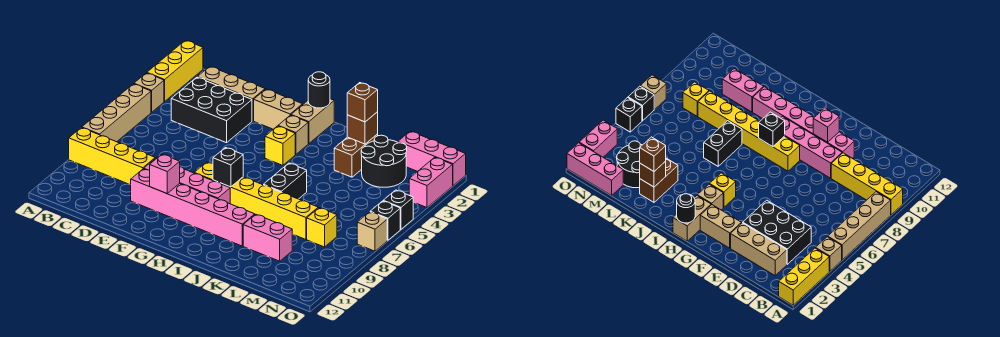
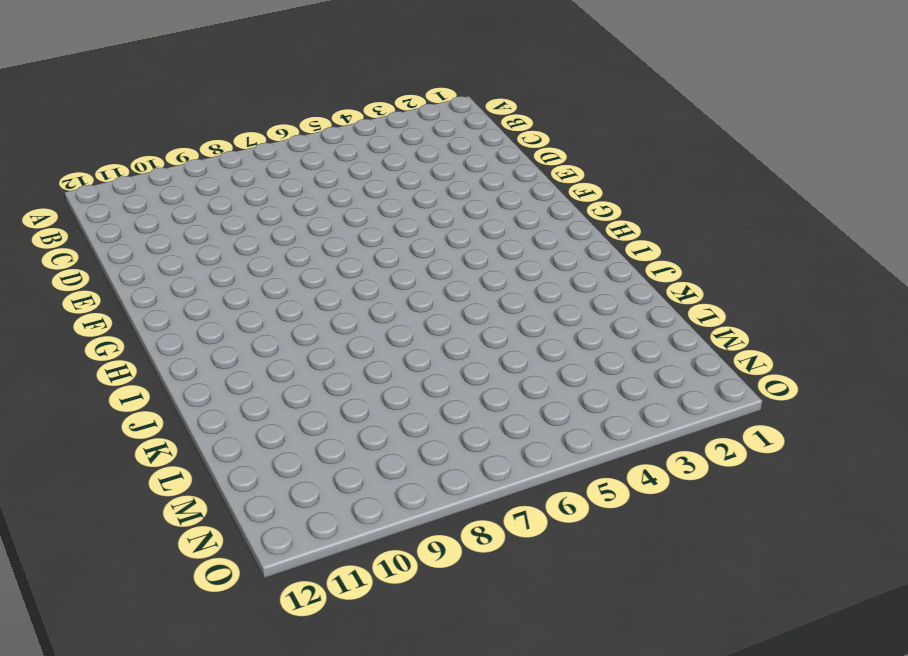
none -> yellow 1x3 brick [147,40,203,101]
none -> tan 1x1 brick [134,73,164,112]
none -> tan 1x4 brick [82,84,151,142]

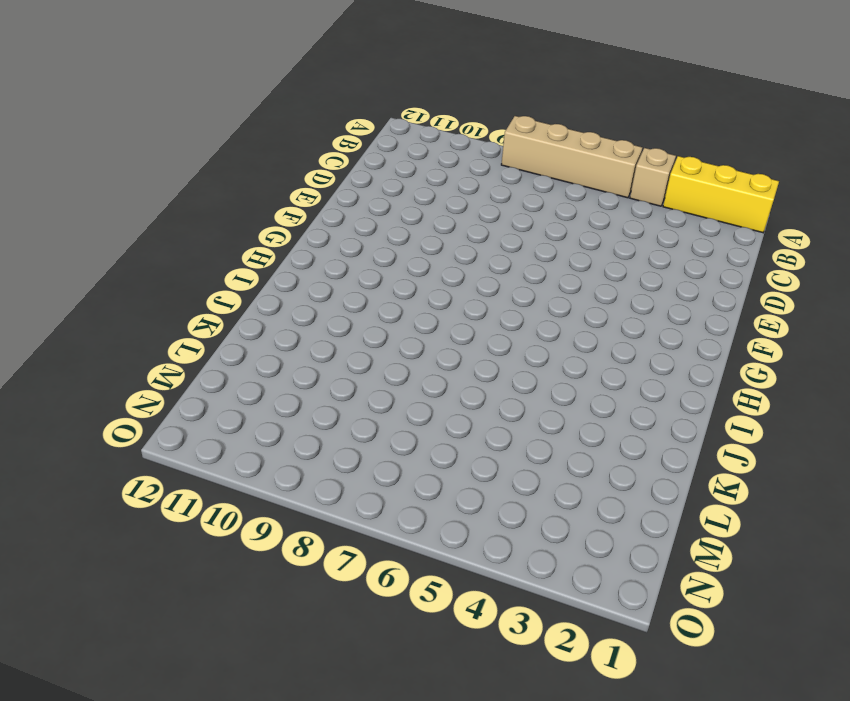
none -> yellow 1x4 brick [69,128,155,185]
none -> tan 1x3 brick [198,66,265,121]
none -> black 2x3 brick [171,77,252,143]

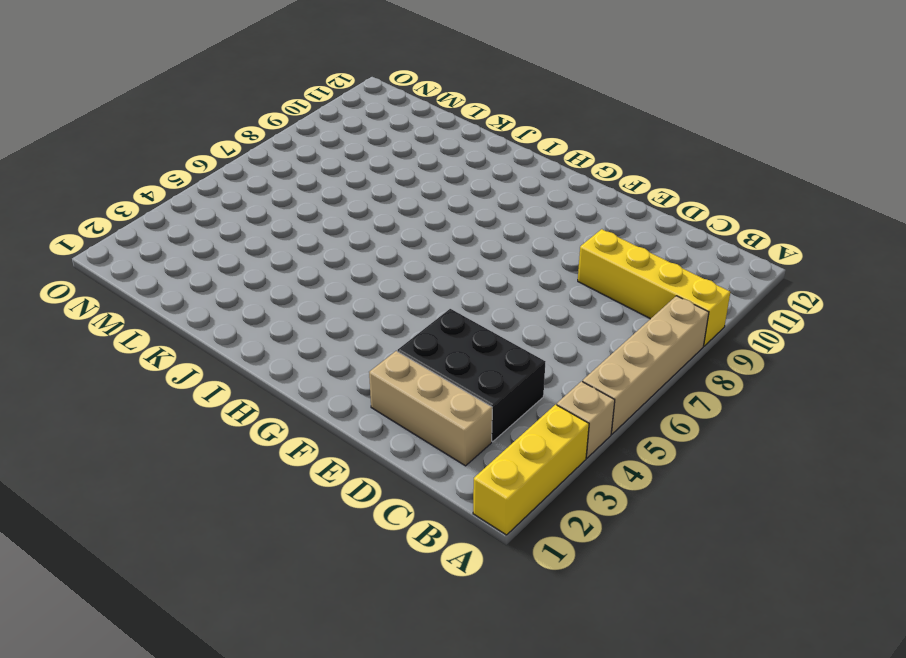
none -> pink 1x4 brick [144,158,230,204]
none -> pink 1x6 brick [131,169,255,246]
none -> tan 1x2 brick [254,89,303,129]

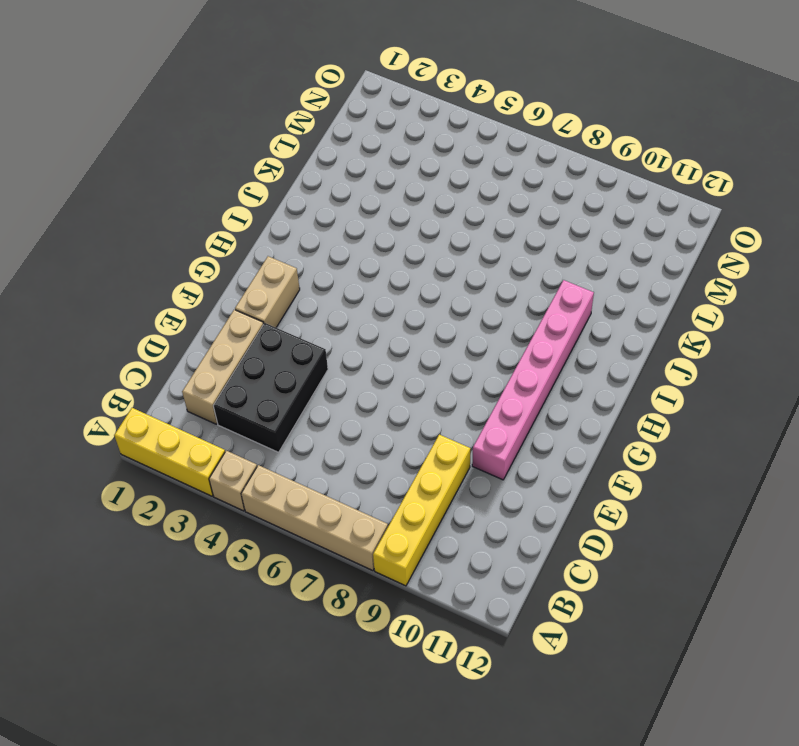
none -> pink 1x4 brick [144,158,230,204]
none -> yellow 1x6 brick [195,162,318,239]
none -> tan 1x2 brick [291,99,334,144]

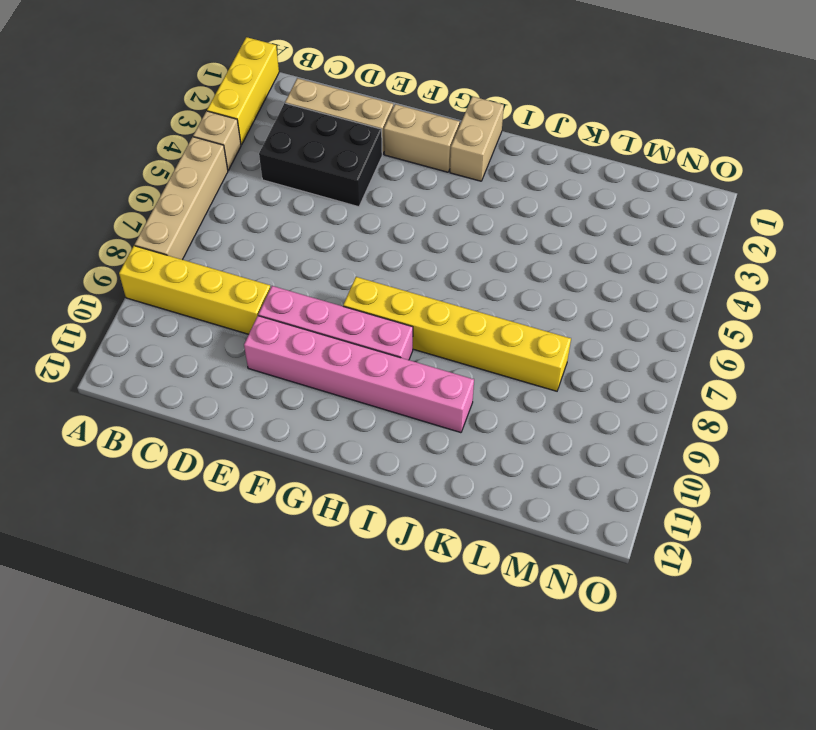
none -> tan 1x1 brick [278,115,308,155]
none -> yellow 1x1 brick [265,126,295,165]
none -> black 1x2 brick [264,163,307,199]

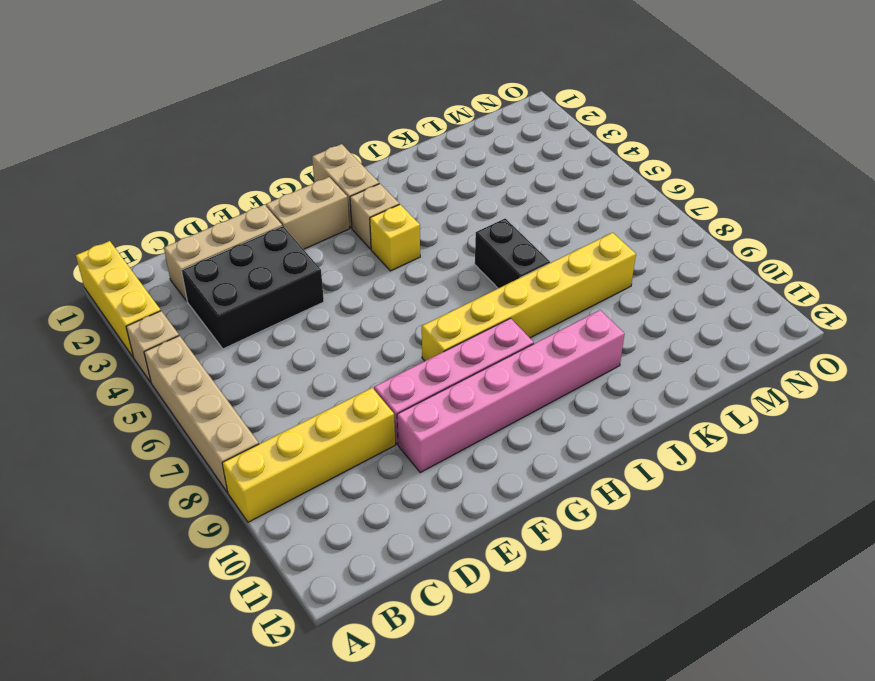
none -> brown 1x2 brick [334,134,378,177]
none -> pink 1x2 brick [243,214,292,261]
none -> black 2x2 round brick [361,135,407,187]

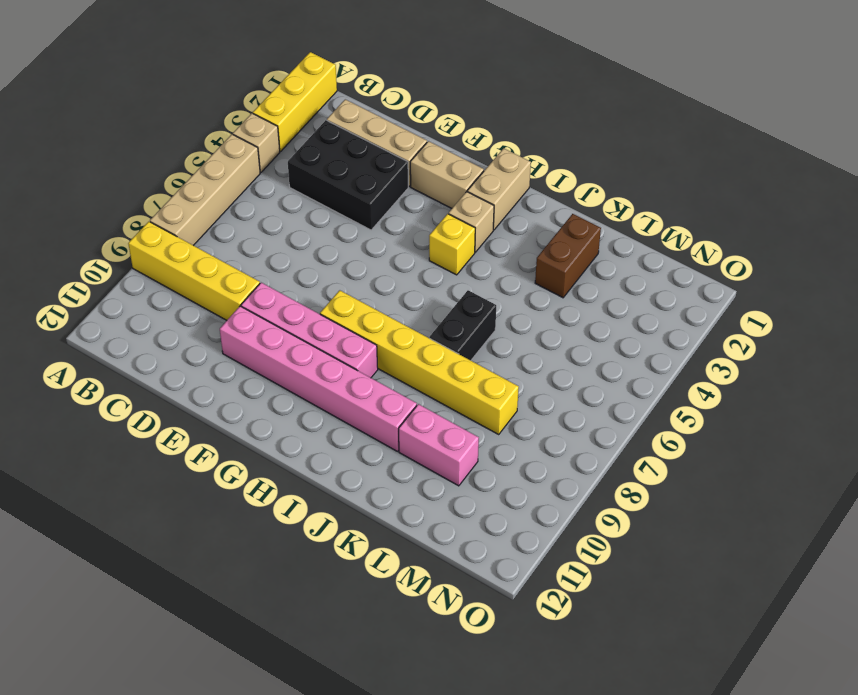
none -> black 2x2 round brick [361,135,407,187]
none -> pink 1x3 brick [398,131,466,186]
none -> yellow 1x1 brick [307,208,337,247]

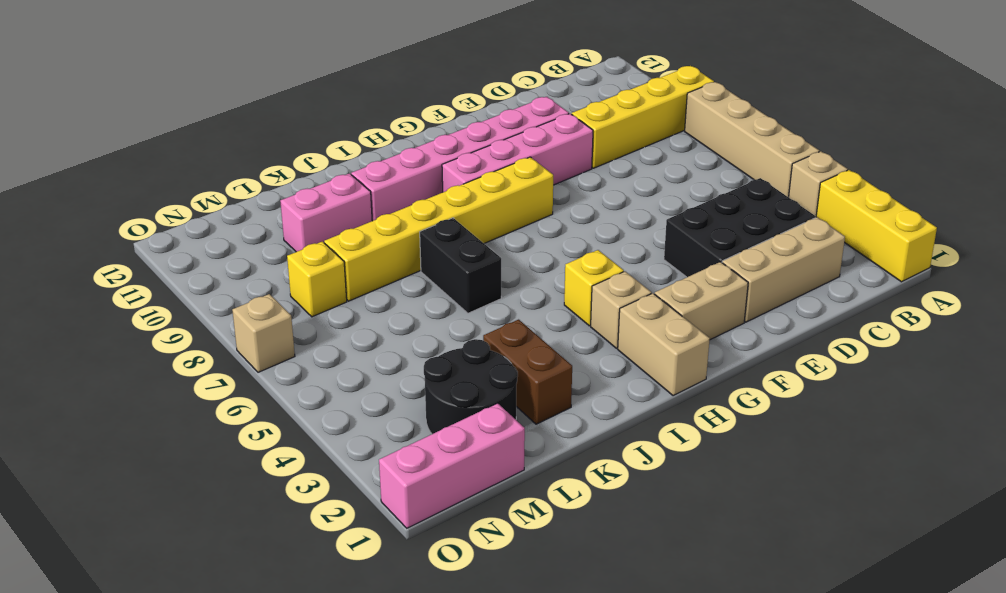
none -> pink 1x2 brick [409,157,453,207]
none -> black 1x1 brick [383,190,413,229]
none -> black 1x1 brick [370,201,400,240]

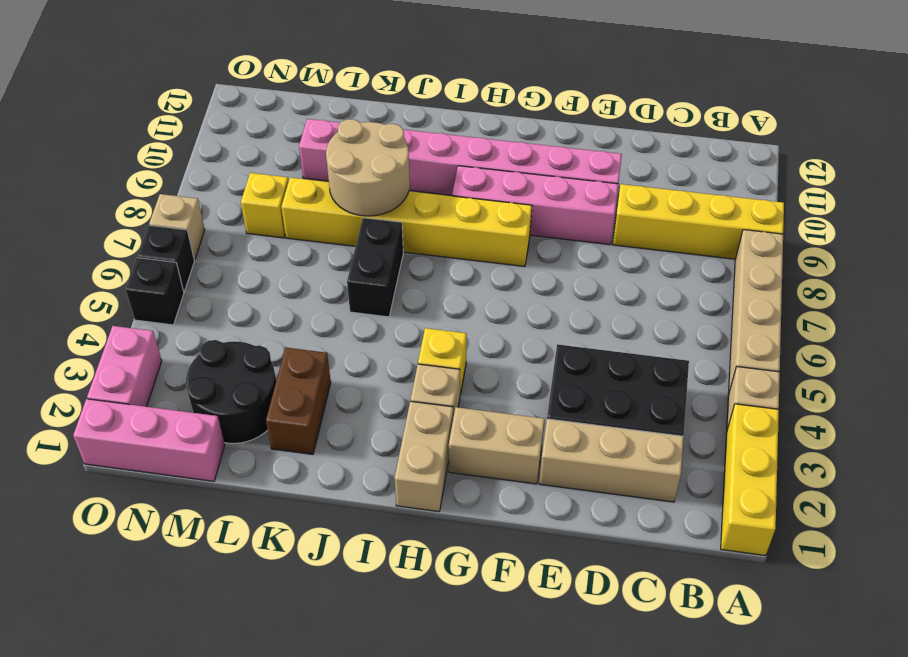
tan 2x2 round brick [326,119,410,216] -> none
none -> pink 1x1 brick [150,154,180,193]
none -> black 1x1 round brick [308,72,330,108]
none -> black 1x1 brick [213,148,243,187]

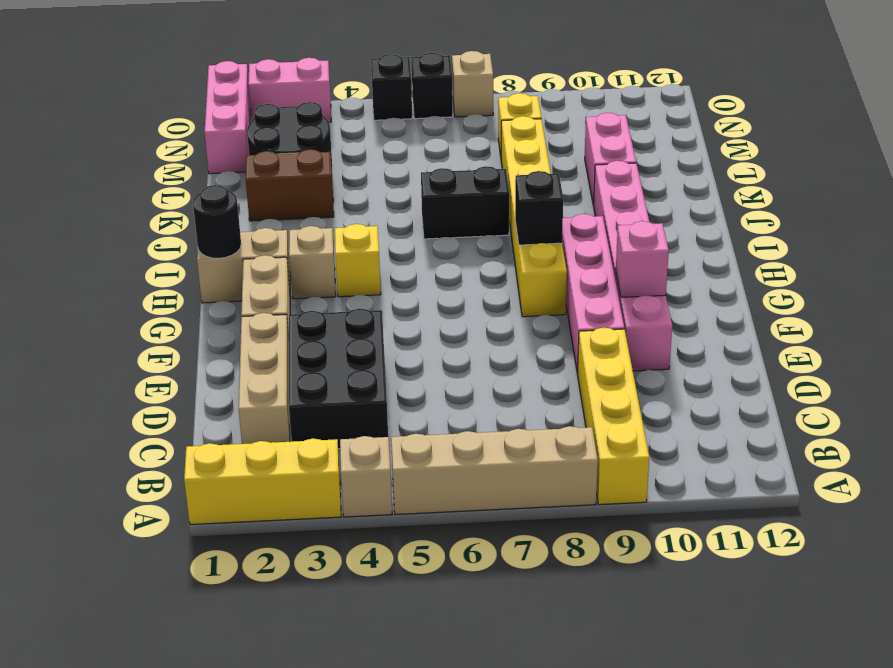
none -> brown 1x1 brick [347,112,378,144]
none -> brown 1x1 brick [347,83,378,122]

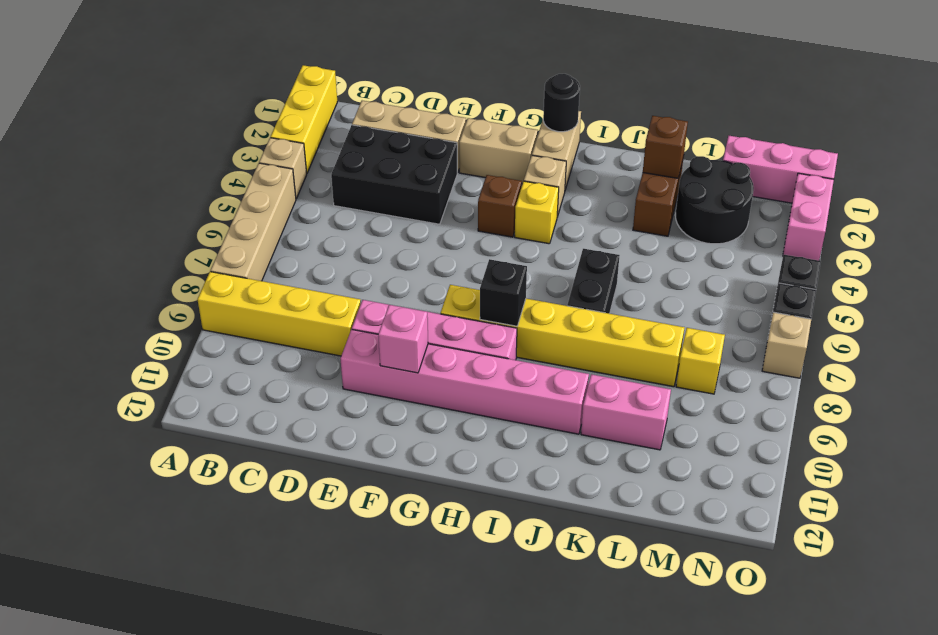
brown 1x1 brick [478,175,522,237] -> brown 1x1 brick moved to [347,83,378,122]

